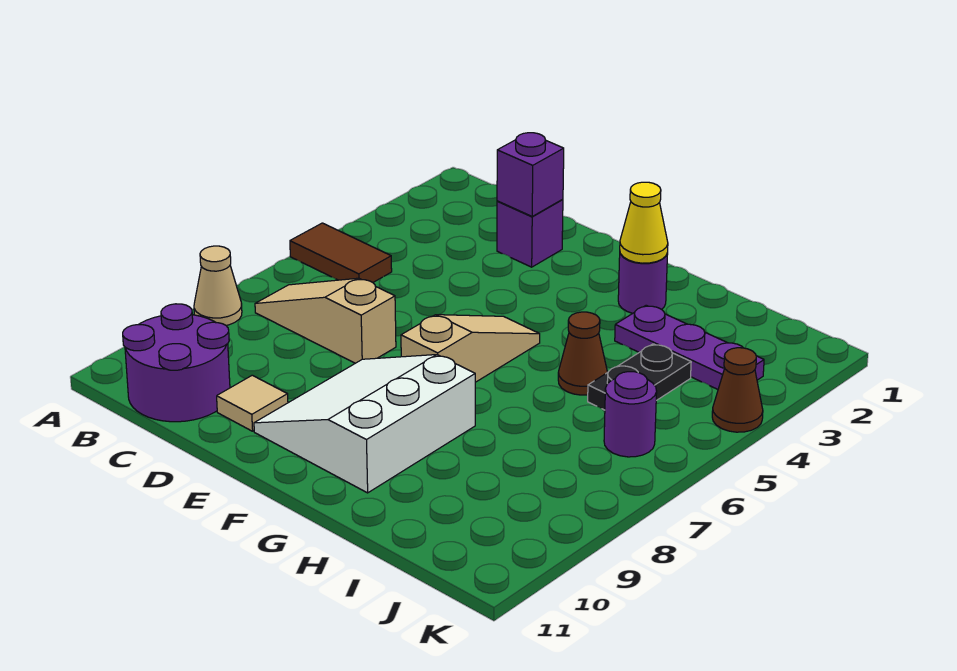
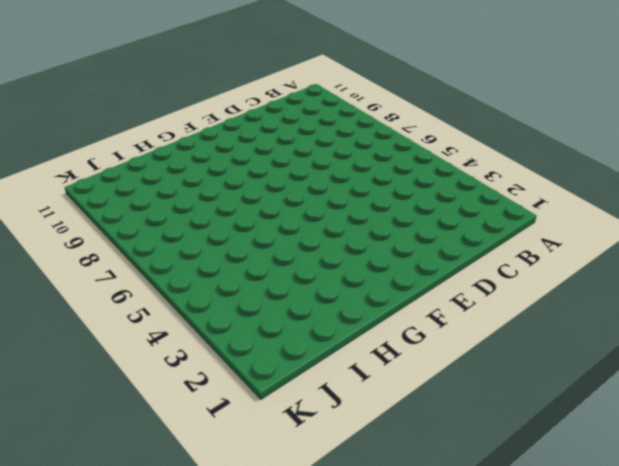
none -> brown 1x2 tile [290,223,392,282]
none -> tan 1x1 cone [194,246,242,325]
none -> tan 1x3 slope [255,278,396,363]

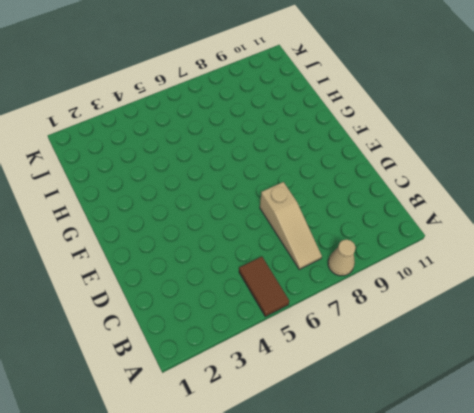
none -> purple 2x2 round brick [123,304,230,422]
none -> purple 1x1 brick [497,199,563,267]
none -> tan 1x1 tile [217,375,288,431]

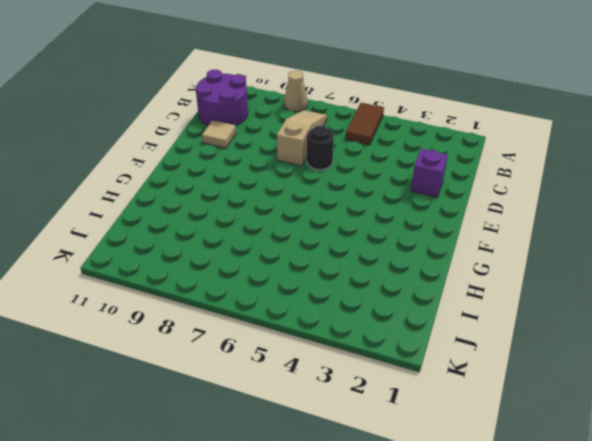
black 1x1 round brick [307,126,334,170] -> none
none -> white 3x3 slope [254,355,475,493]
none -> tan 1x3 slope [401,315,540,382]
none -> purple 1x1 round brick [618,253,668,313]

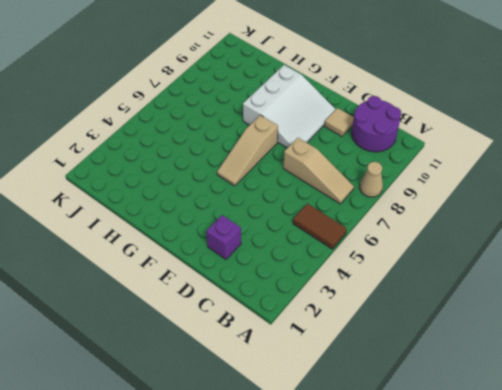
none -> purple 1x1 round brick [618,253,668,313]
none -> purple 1x3 plate [615,305,764,389]
none -> brown 1x1 cone [558,312,607,395]

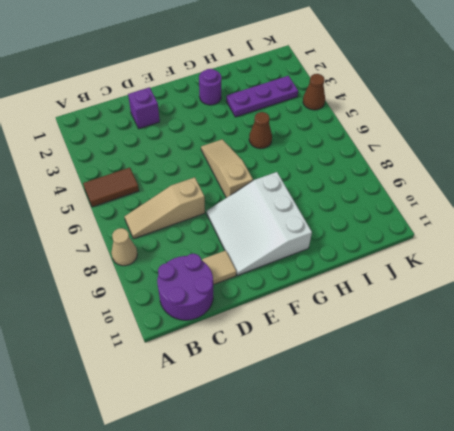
none -> black 1x2 plate [588,344,691,410]
none -> purple 1x1 round brick [604,372,657,457]
none -> purple 1x1 brick [497,133,564,216]

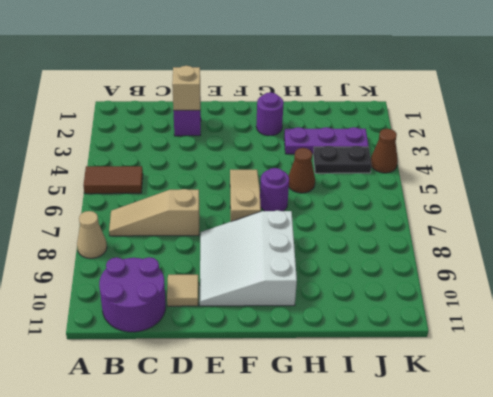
tan 1x1 brick [172,66,200,110] -> purple 1x1 brick [497,133,564,216]
purple 1x1 round brick [260,168,289,211] -> purple 1x1 round brick moved to [604,372,657,457]
black 1x2 plate [313,146,372,173] -> black 1x2 plate turned to [588,344,691,410]
none -> yellow 1x1 cone [620,182,668,263]

